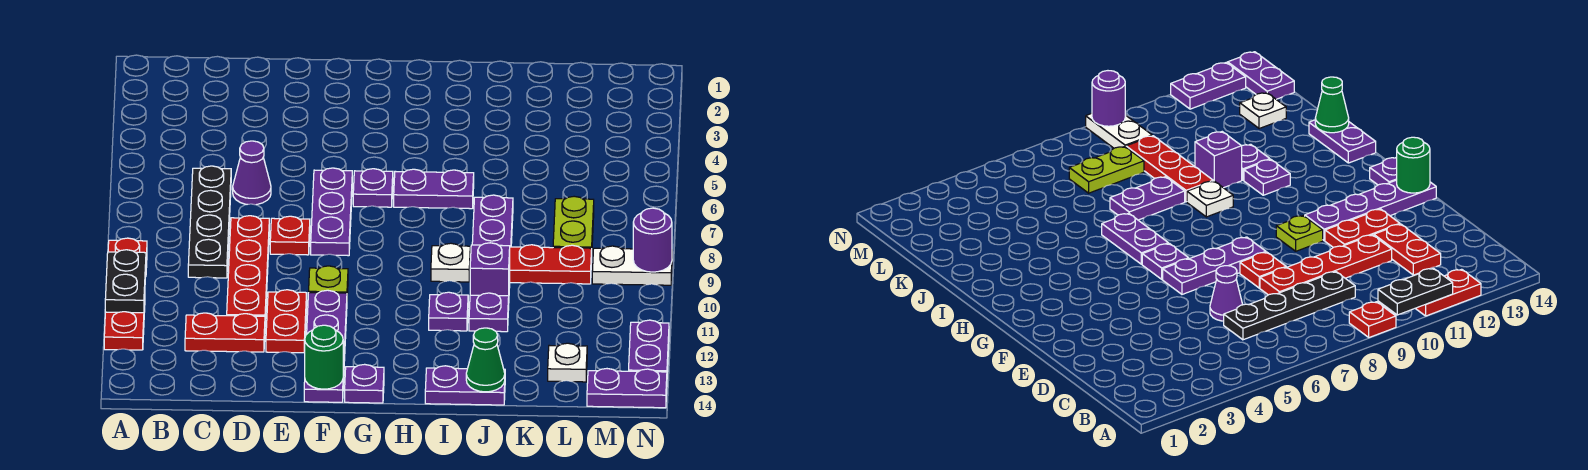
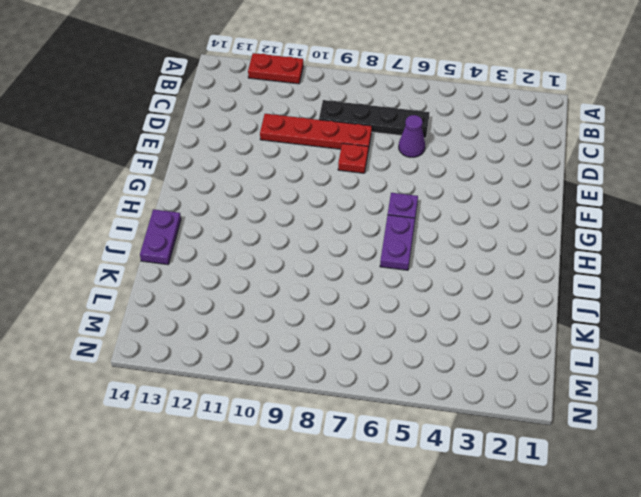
none -> red 1x1 plate [108,238,147,268]
none -> red 1x2 plate [185,313,265,352]
none -> red 1x2 plate [266,290,307,353]
none -> purple 1x3 plate [311,168,352,256]

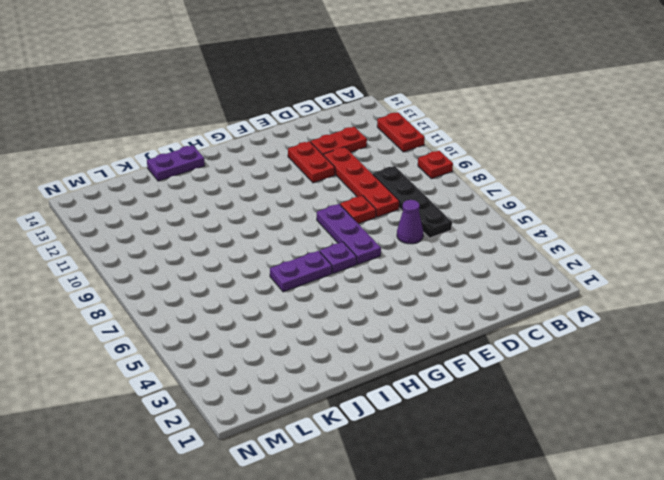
none -> lime 1x1 plate [309,266,348,294]
none -> purple 1x4 plate [304,290,347,402]
none -> purple 1x1 plate [345,364,384,403]
none -> white 1x1 plate [431,243,470,282]

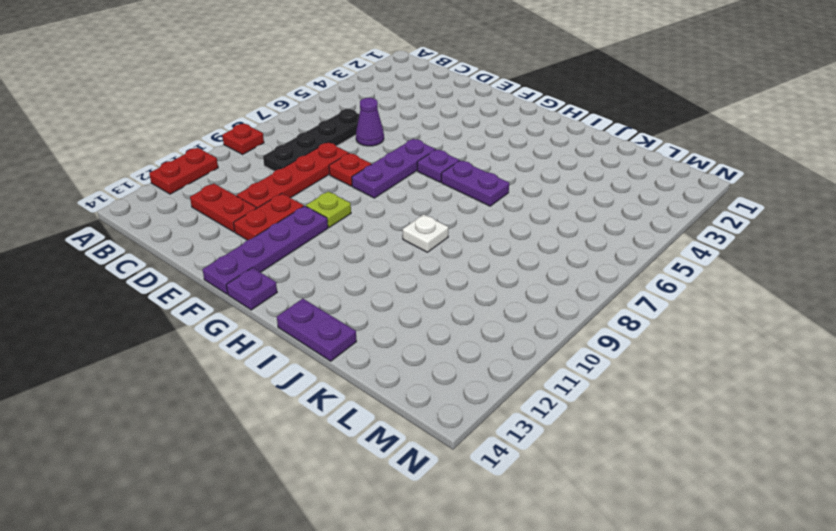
none -> purple 1x1 plate [429,292,468,331]
none -> purple 1x2 plate [472,195,513,247]
none -> red 1x3 plate [510,245,592,284]
none -> purple 1x1 brick [470,243,510,296]

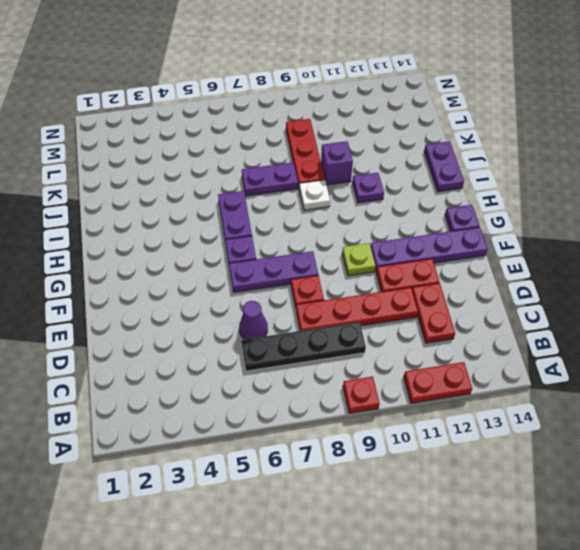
none -> purple 1x1 plate [469,293,509,332]
none -> lime 1x2 plate [553,196,594,248]
none -> white 1x1 plate [548,343,587,382]
none -> white 1x2 plate [592,246,672,285]

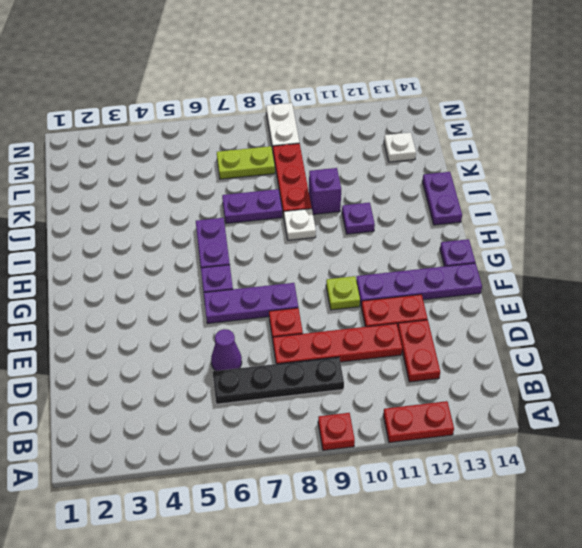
none -> purple 1x1 plate [469,293,509,332]
none -> purple 1x2 plate [587,369,667,408]
none -> purple 1x2 plate [629,320,669,372]
none -> black 1x2 plate [105,250,146,313]

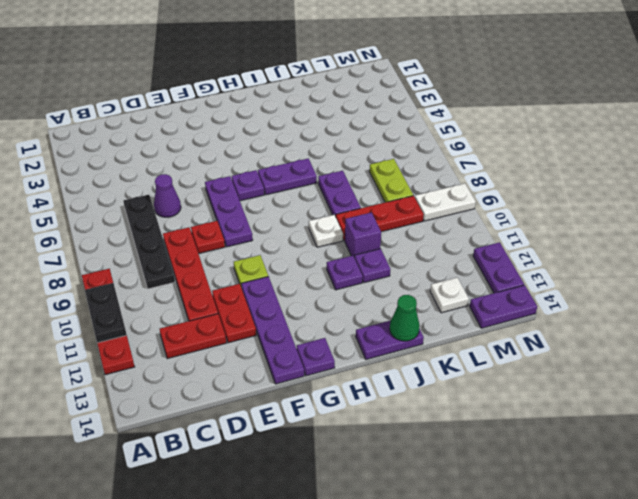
none -> green 1x1 round brick [304,325,343,389]
none -> purple 1x1 round brick [633,208,672,272]

